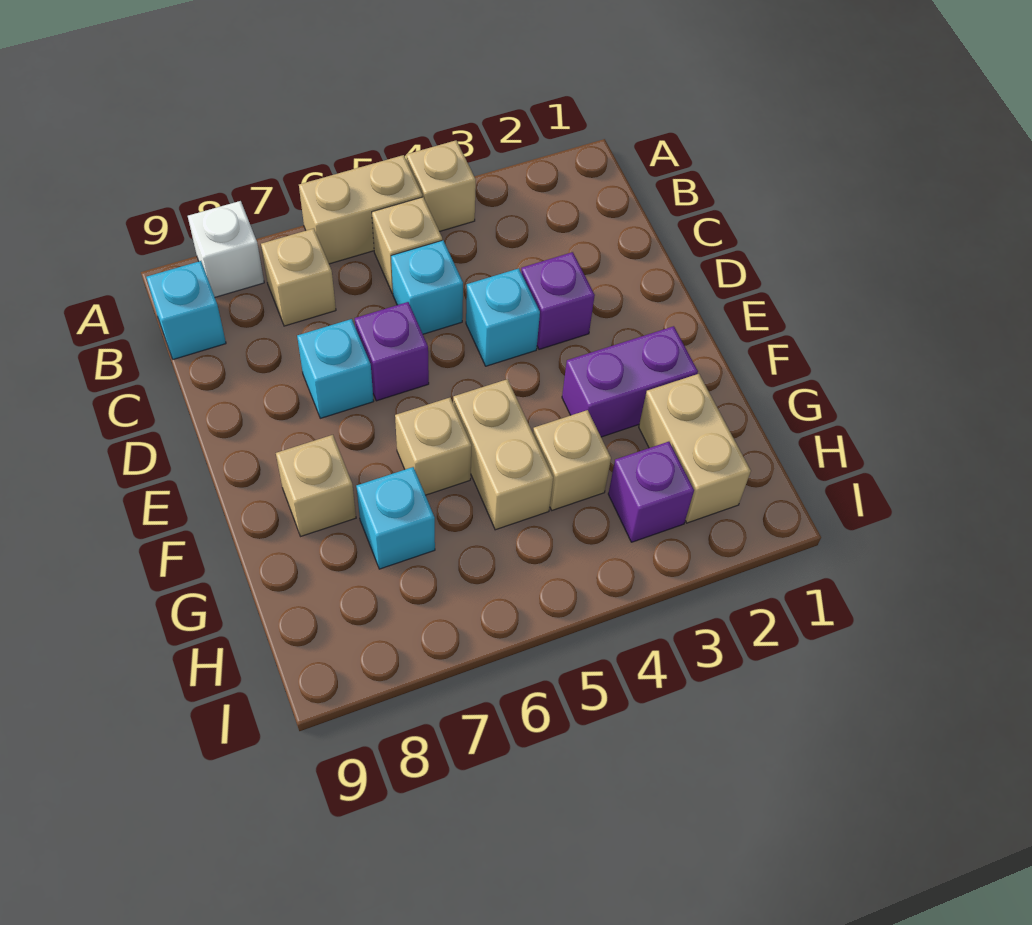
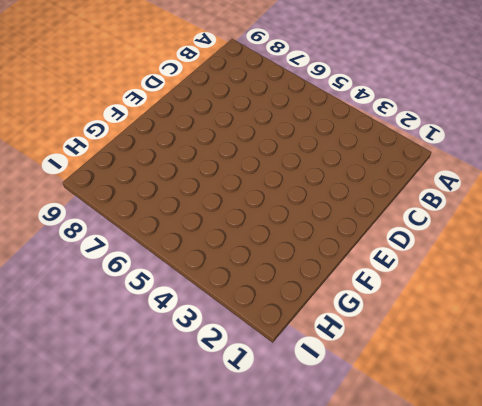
none -> tan 1x1 brick [406,140,476,231]
none -> tan 1x2 brick [299,155,422,264]
none -> white 1x1 brick [188,201,264,297]

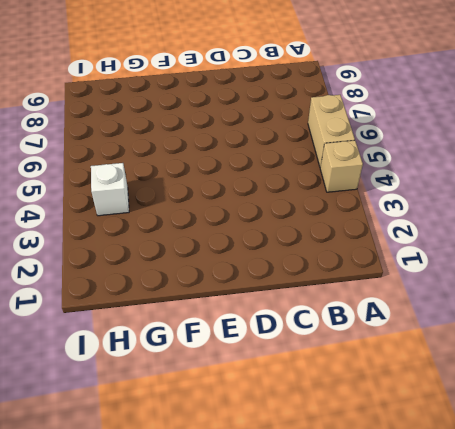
white 1x1 brick [91,163,129,216] -> white 1x1 brick moved to [188,201,264,297]
none -> tan 1x1 brick [372,197,442,294]
none -> tan 1x1 brick [261,229,336,326]
none -> cyan 1x1 brick [146,261,226,359]

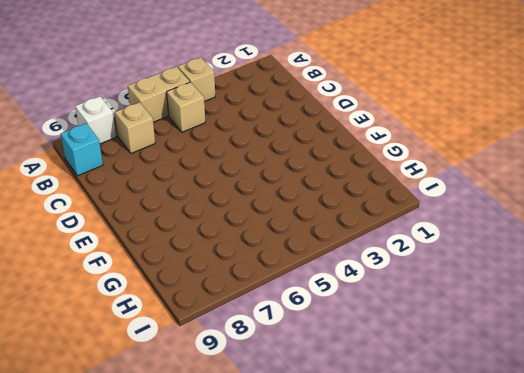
none -> cyan 1x1 brick [391,240,463,334]
none -> purple 1x1 brick [521,252,595,349]
none -> cyan 1x1 brick [466,268,540,366]

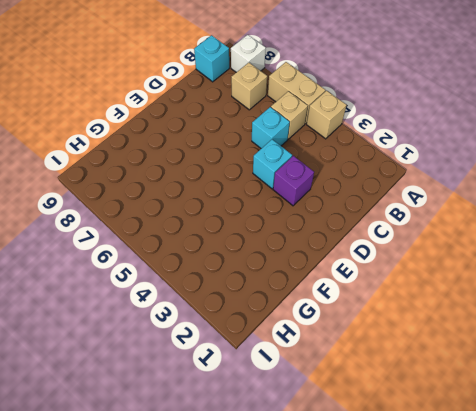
none -> purple 1x1 brick [355,302,429,401]
none -> cyan 1x1 brick [297,319,374,418]
none -> purple 1x2 brick [562,326,698,437]

